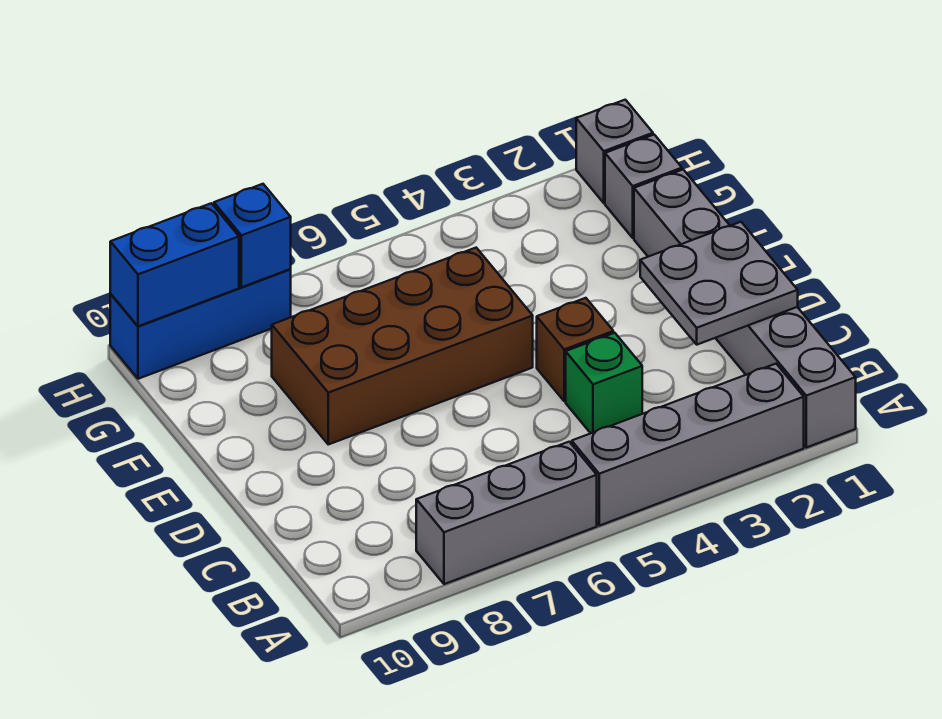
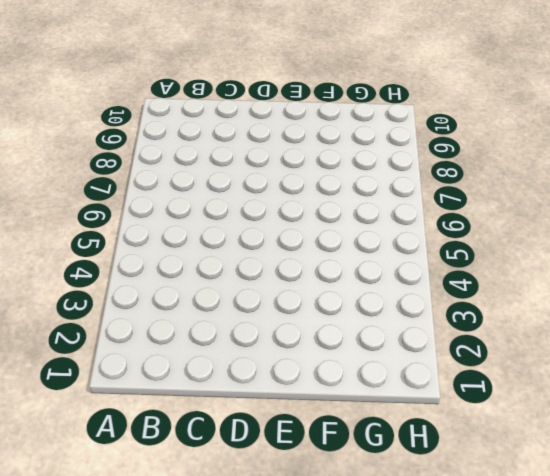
none -> grey 1x6 brick [634,170,856,448]
none -> grey 1x4 brick [572,364,804,526]
none -> grey 1x3 brick [416,442,597,584]

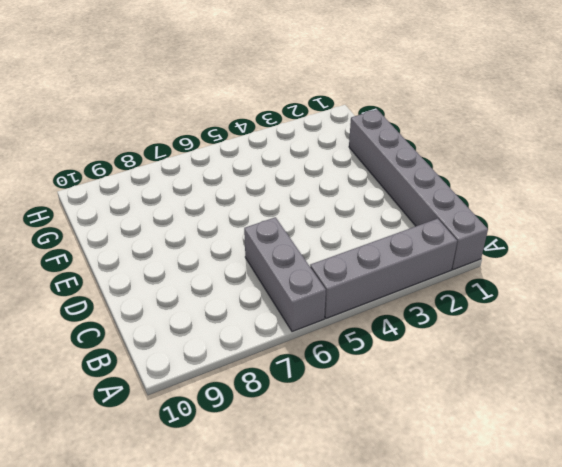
grey 1x3 brick [244,217,326,332] -> grey 1x3 brick turned to [416,442,597,584]
none -> green 1x1 brick [566,333,642,433]
none -> brown 1x1 brick [537,298,613,401]
none -> brown 2x4 brick [272,248,533,444]

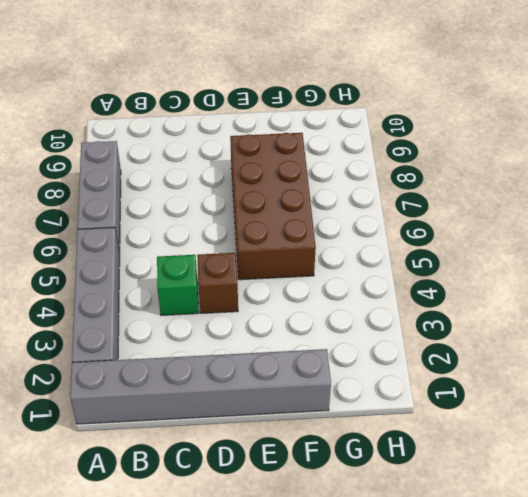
none -> grey 1x1 brick [605,135,682,238]
none -> grey 1x1 brick [576,100,653,203]
none -> blue 1x3 brick [110,269,291,379]

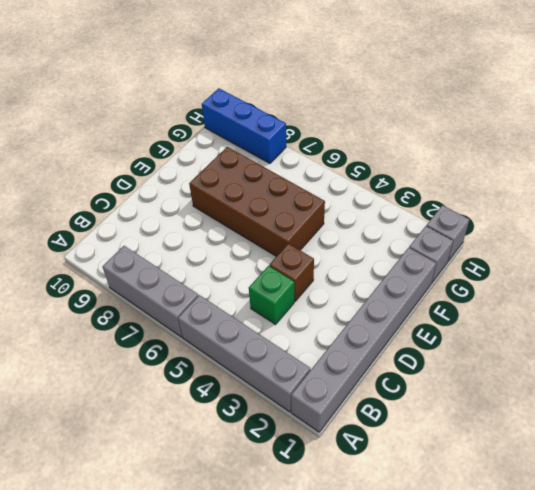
none -> grey 2x2 plate [640,222,798,345]
none -> blue 1x1 brick [214,184,291,287]
none -> blue 1x2 brick [110,203,239,326]

